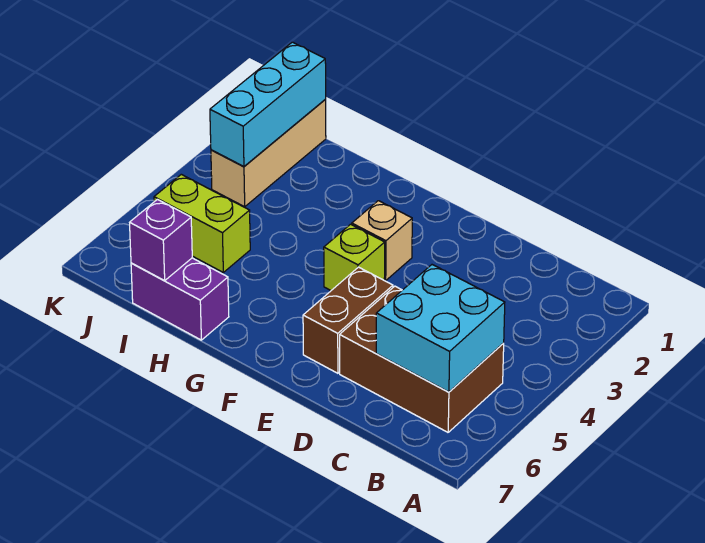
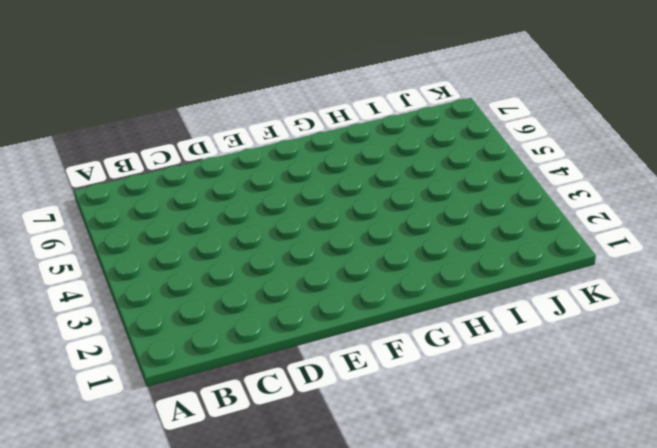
none -> brown 2x3 brick [340,286,504,432]
none -> brown 1x2 brick [303,267,393,373]

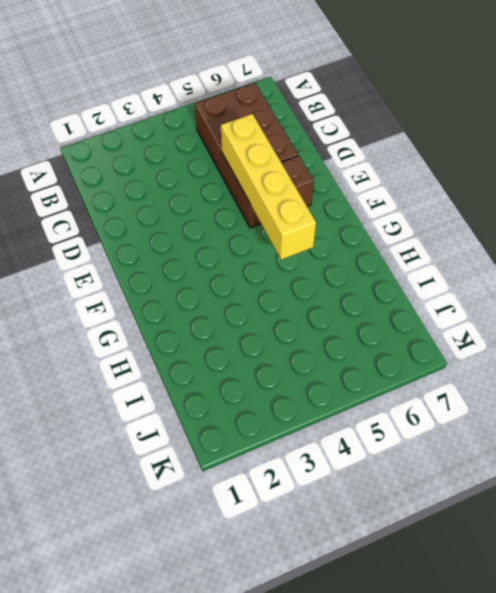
yellow 1x4 brick [221,114,316,260] -> none
none -> tan 1x1 brick [352,201,412,280]
none -> lime 1x1 brick [324,224,385,290]

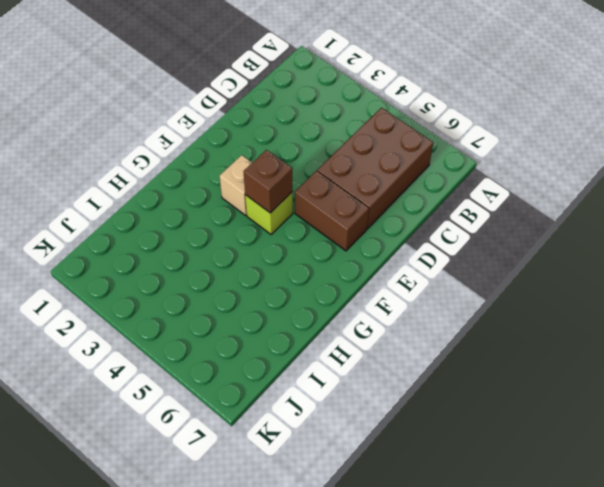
brown 1x1 brick [243,150,292,213] -> none
none -> purple 1x2 brick [131,258,229,340]
none -> lime 1x2 brick [154,174,250,272]

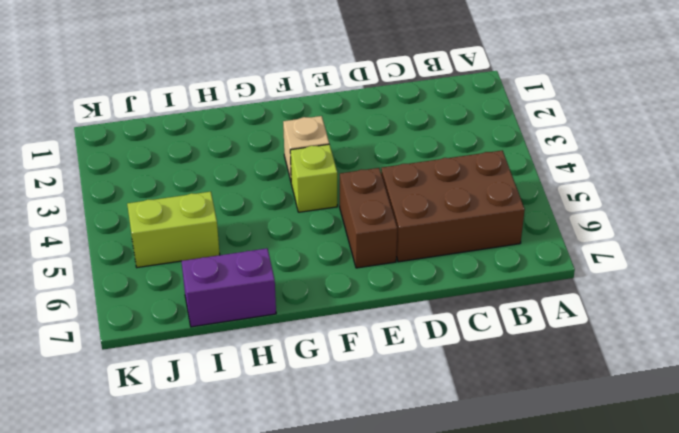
none -> tan 1x3 brick [211,100,326,207]
none -> cyan 2x2 brick [376,265,505,392]

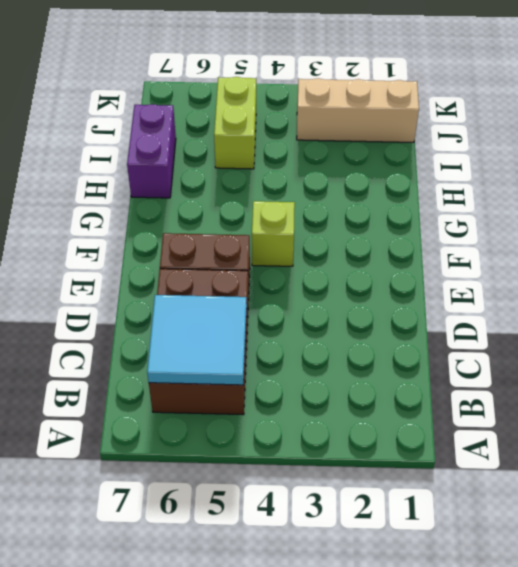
cyan 2x2 tile [147,295,247,385] -> cyan 2x2 brick [376,265,505,392]
none -> tan 1x1 brick [352,201,412,280]
none -> purple 1x1 brick [130,199,192,281]

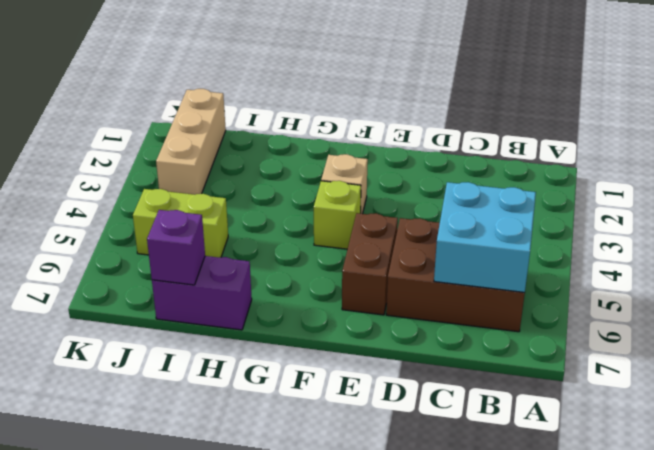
none -> cyan 1x3 brick [210,42,326,166]

